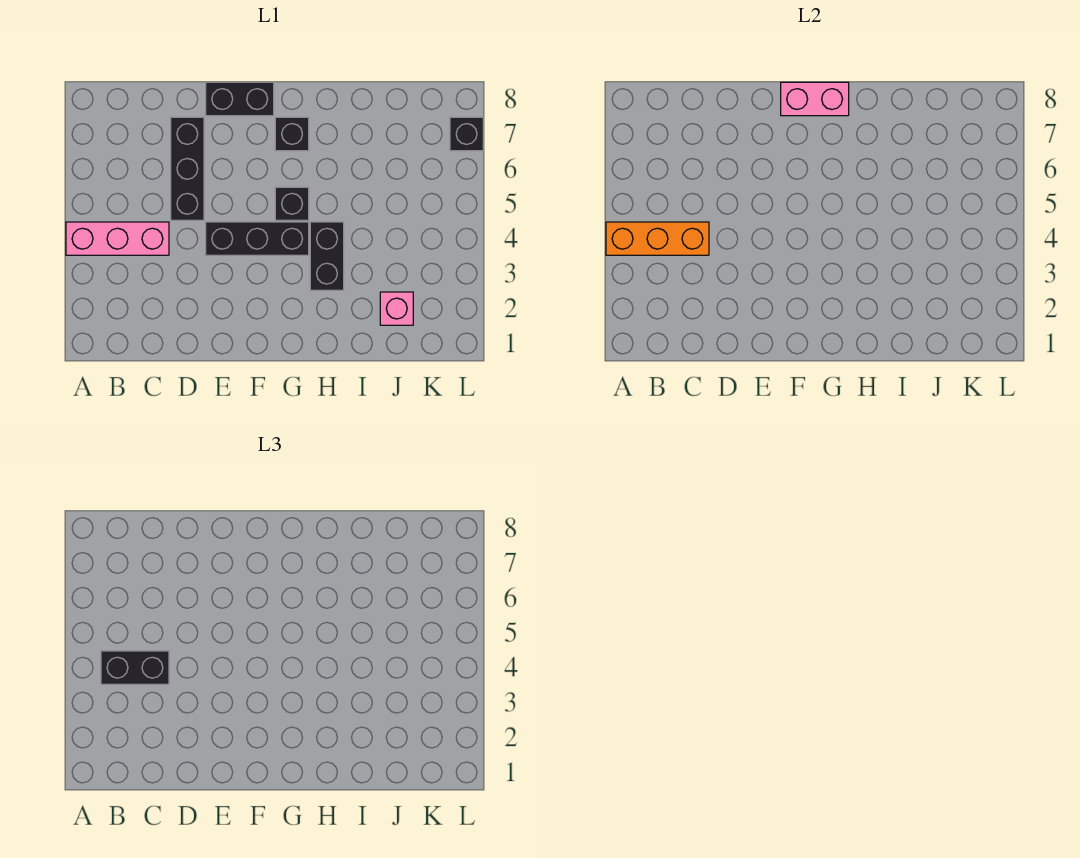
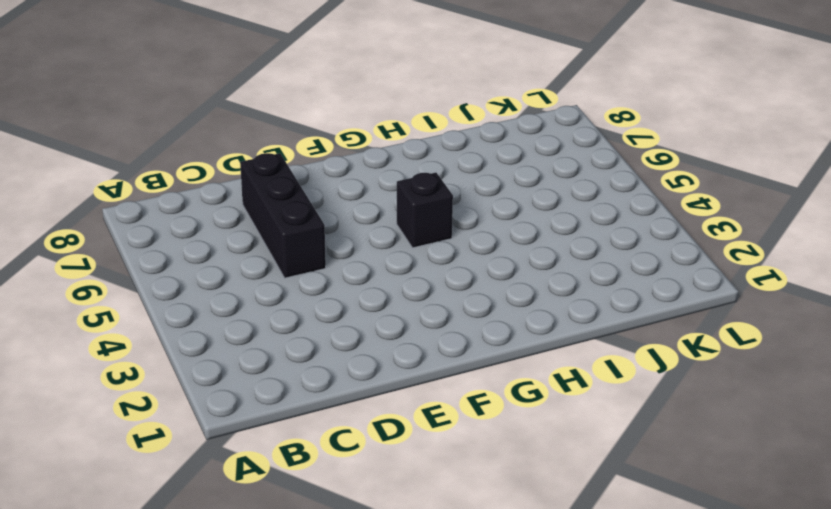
none -> pink 1x3 brick [66,222,169,255]
none -> black 1x3 brick [206,222,309,255]
none -> black 1x2 brick [206,82,274,116]

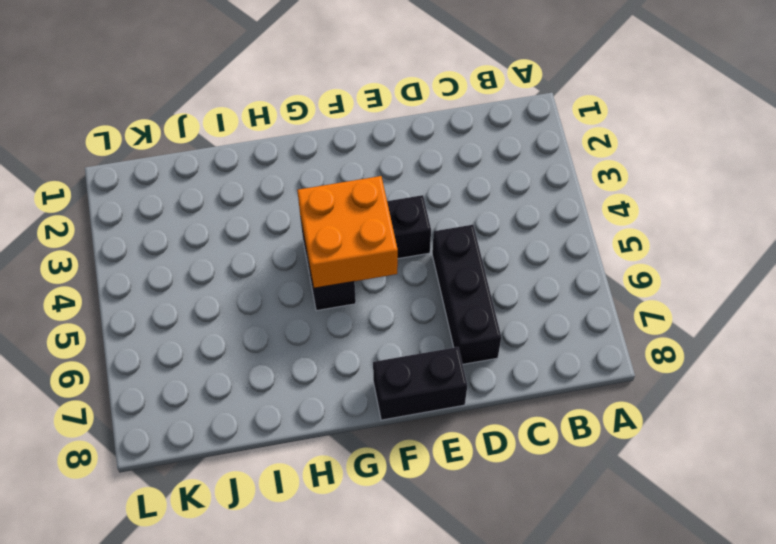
orange 2x2 brick [297,176,398,288] -> none
none -> pink 1x3 brick [66,222,169,255]
none -> black 1x1 brick [275,117,309,151]
none -> black 1x2 brick [310,222,344,290]

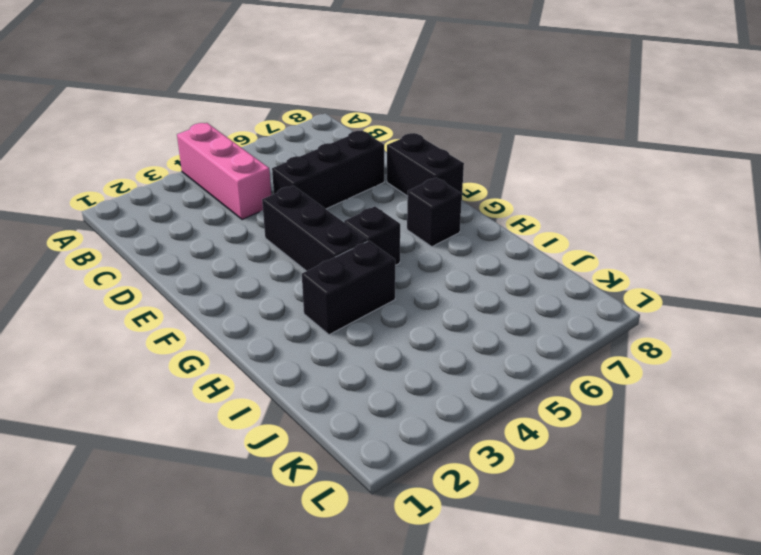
none -> pink 1x1 brick [380,292,413,325]
none -> black 1x1 brick [450,117,483,151]
none -> orange 1x3 brick [606,222,709,255]

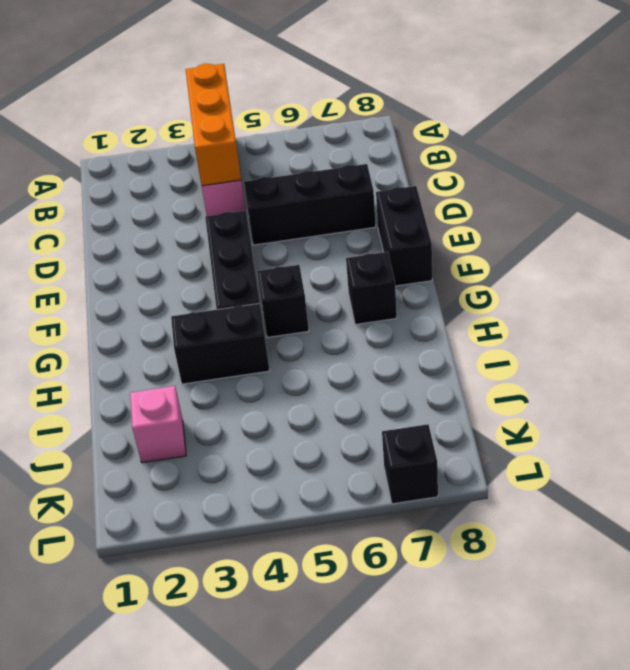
none -> pink 1x2 brick [781,82,849,116]
none -> black 1x2 brick [101,651,169,684]

